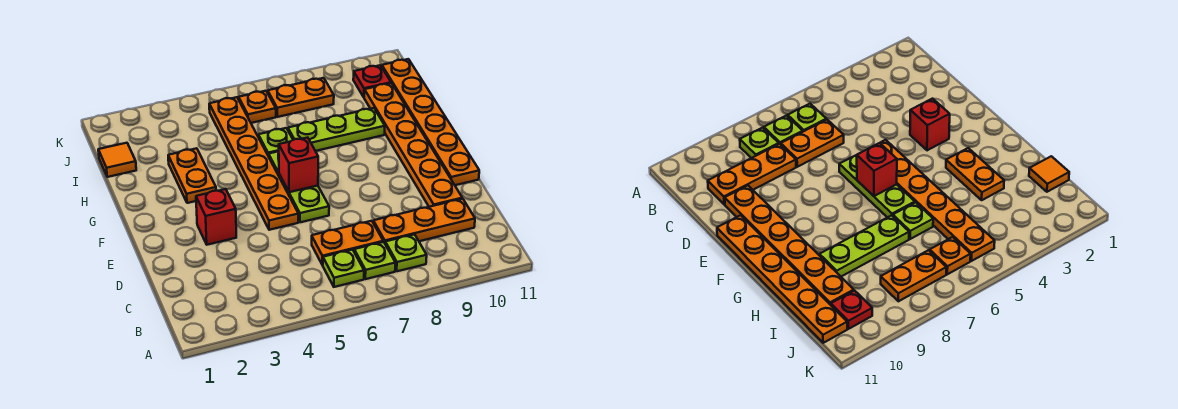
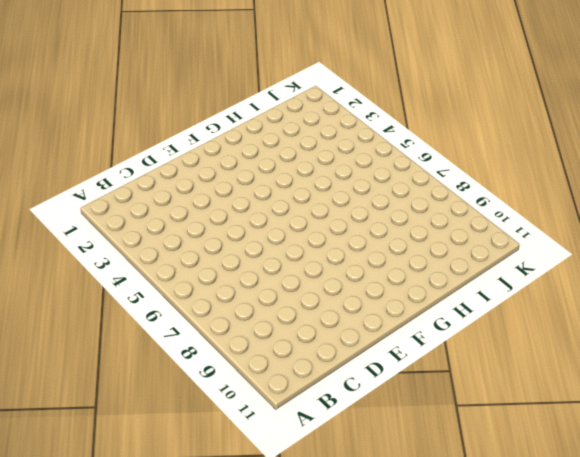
none -> lime 1x1 plate [323,250,364,287]
none -> lime 1x1 plate [354,242,395,279]
none -> lime 1x1 plate [385,234,427,271]

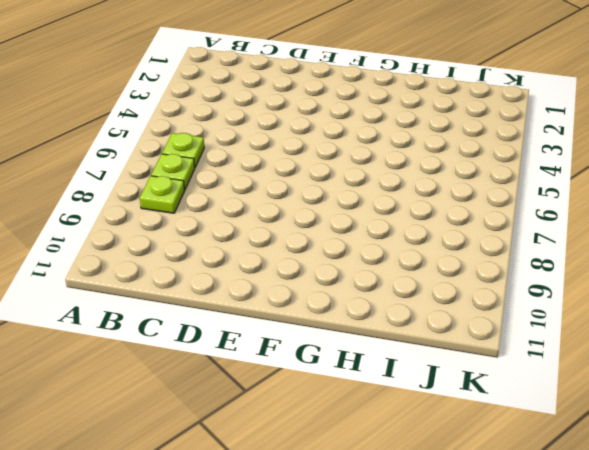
none -> orange 1x2 plate [312,221,383,265]
none -> orange 1x3 plate [373,199,475,243]
none -> orange 1x6 plate [364,83,462,207]

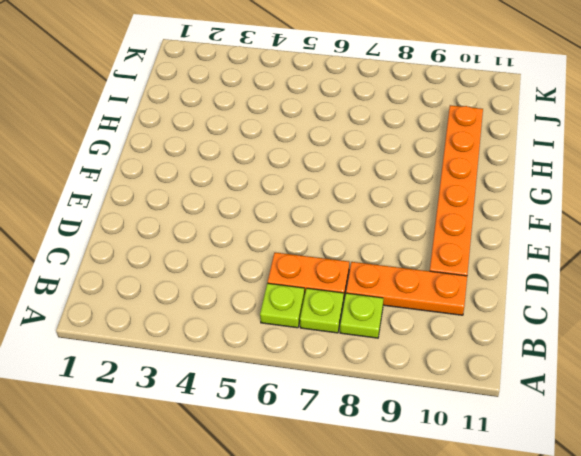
none -> red 1x1 brick [196,189,236,245]
none -> orange 1x6 plate [209,97,298,230]
none -> lime 1x3 plate [269,151,329,222]

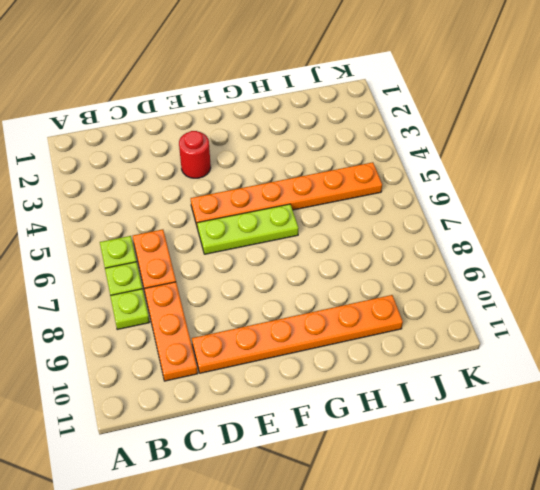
red 1x1 round brick [179,131,211,178] -> red 1x1 brick [196,189,236,245]
none -> orange 1x6 plate [382,59,479,185]
none -> orange 1x2 plate [168,148,216,203]
none -> lime 1x1 plate [258,128,293,156]

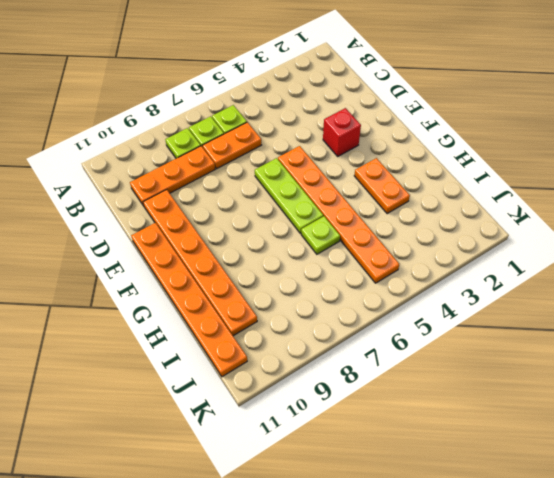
none -> lime 1x3 plate [288,108,385,151]
none -> orange 1x1 tile [98,143,136,177]
none -> orange 1x1 plate [239,91,276,123]

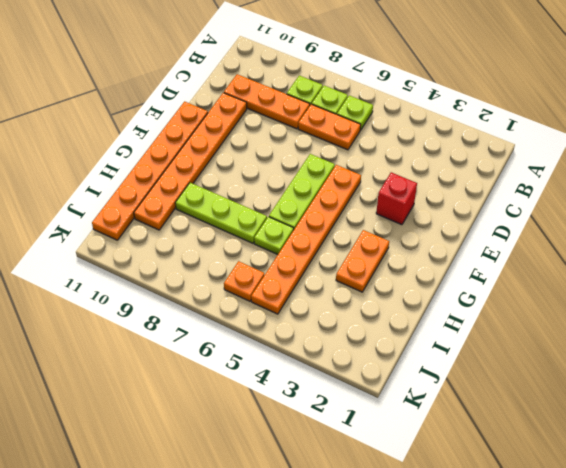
none -> orange 1x1 tile [98,143,136,177]
none -> orange 1x2 plate [268,78,334,117]
none -> red 1x1 plate [353,65,391,97]

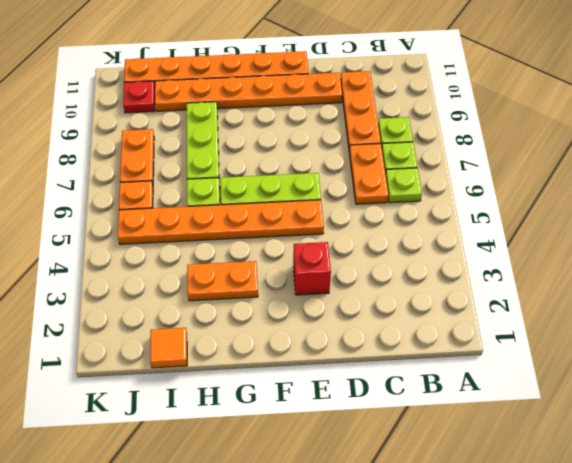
none -> red 1x1 brick [279,138,318,192]

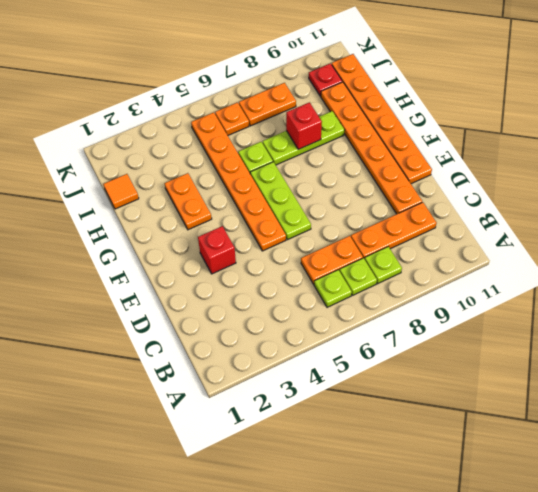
red 1x1 brick [286,102,322,149] -> red 1x1 brick moved to [279,138,318,192]

